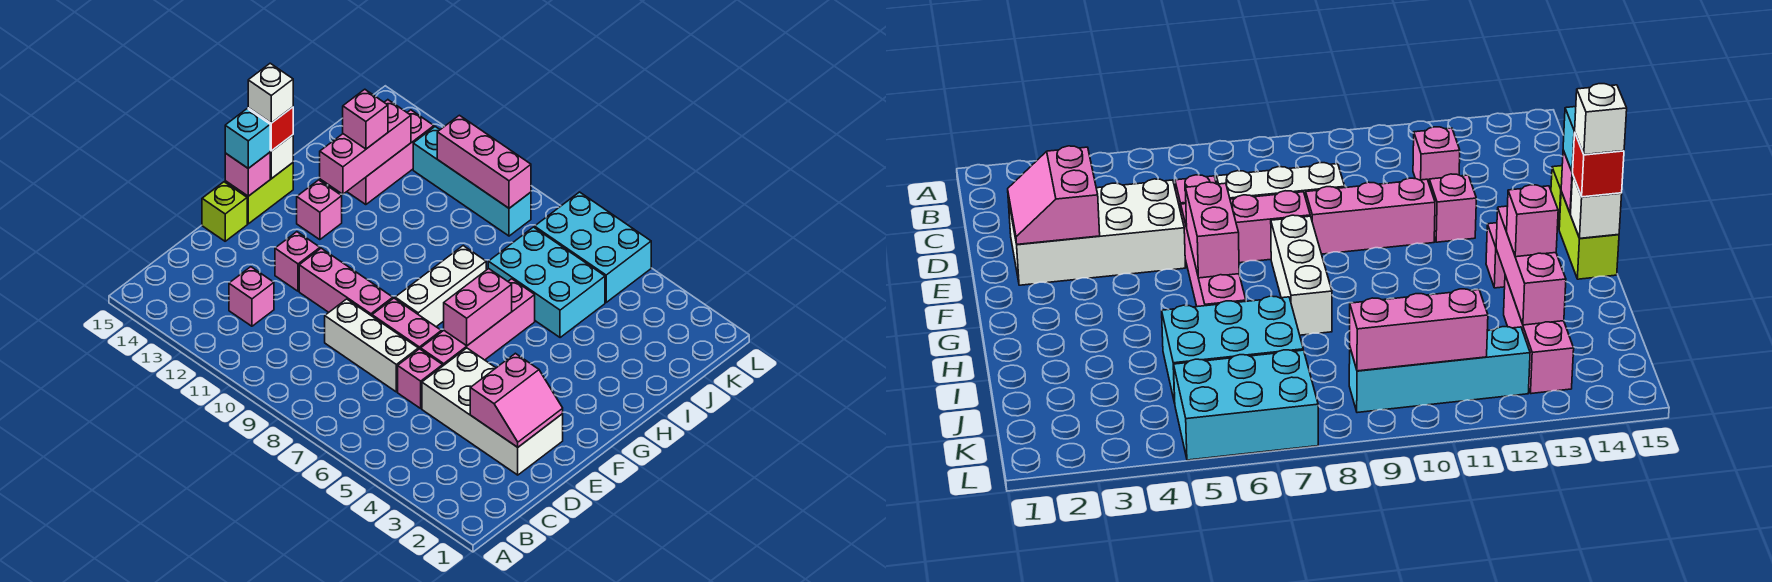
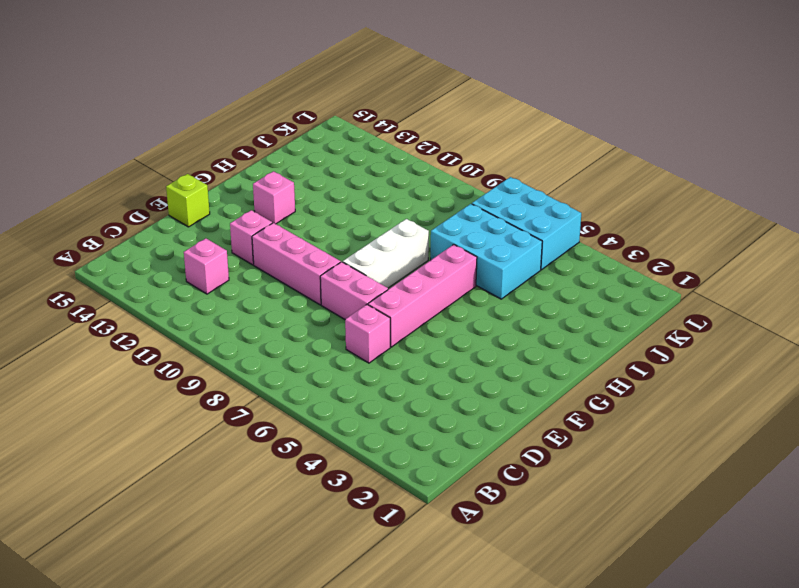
none -> white 2x4 brick [422,348,563,475]
none -> white 1x3 brick [325,299,418,392]
none -> lime 1x2 brick [225,163,293,224]

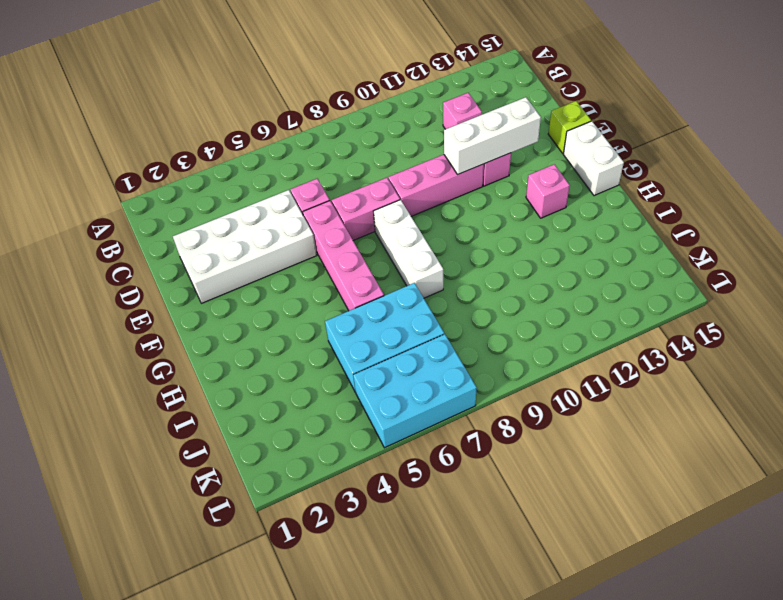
white 1x3 brick [444,97,541,175] -> white 1x3 brick moved to [325,299,418,392]
white 1x2 brick [563,121,624,196] -> lime 1x2 brick [225,163,293,224]
none -> pink 1x3 brick [347,110,434,205]
none -> cyan 1x4 brick [413,127,531,236]
none -> pink 2x2 slope [470,353,563,447]

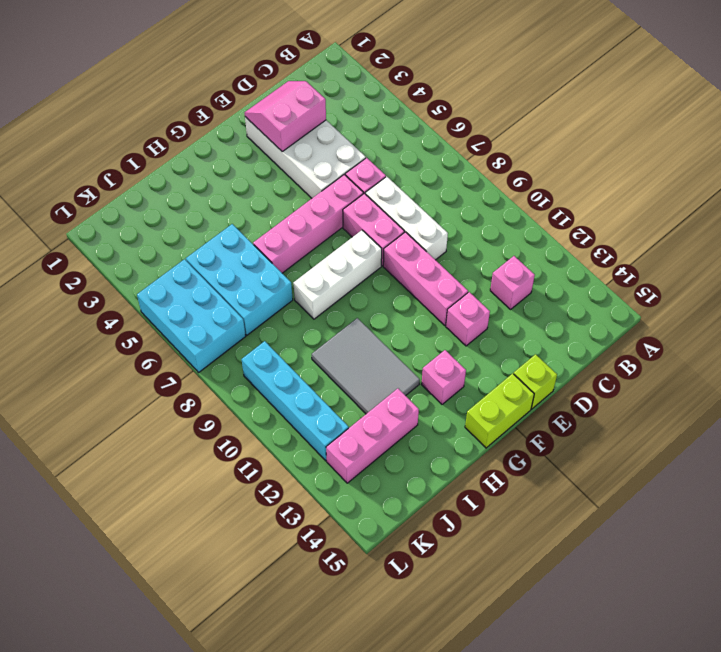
grey 2x3 tile [312,318,420,414] -> none
none -> pink 1x2 brick [444,269,512,346]
none -> pink 1x1 brick [225,152,270,196]
none -> white 1x1 brick [270,135,293,179]

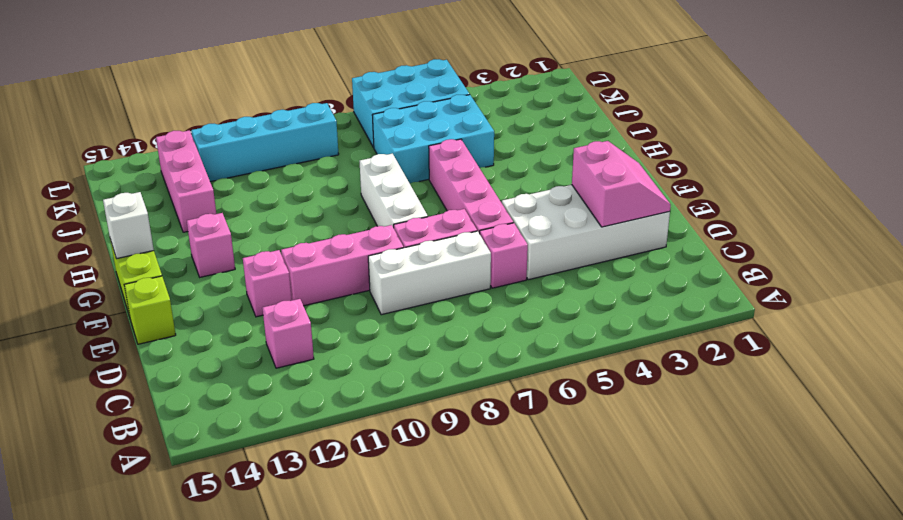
none -> pink 1x2 brick [444,269,512,346]
none -> pink 1x1 brick [225,152,270,196]
none -> pink 1x3 brick [320,100,411,194]

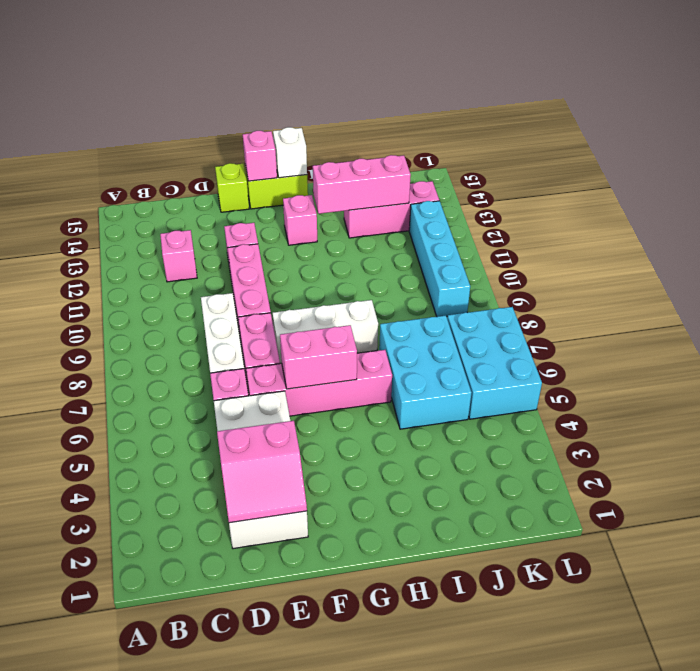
none -> pink 1x3 brick [437,115,531,208]
none -> cyan 1x1 brick [225,109,270,168]
none -> red 1x1 brick [248,107,293,151]

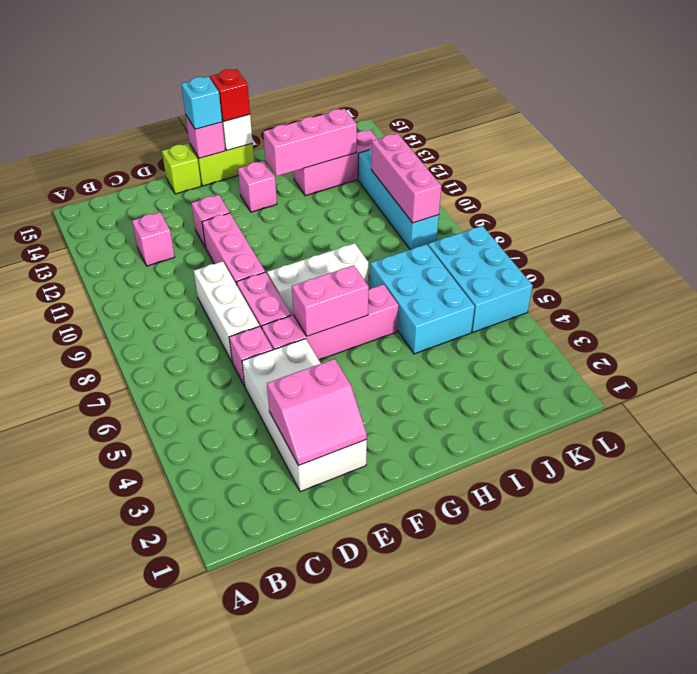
none -> pink 1x1 brick [343,89,388,149]
none -> white 1x1 brick [248,63,293,123]

